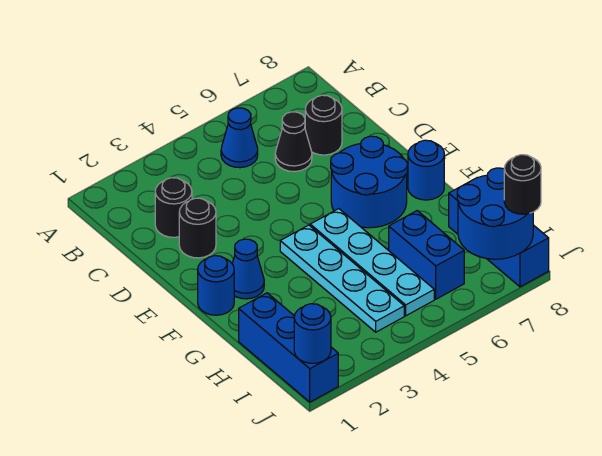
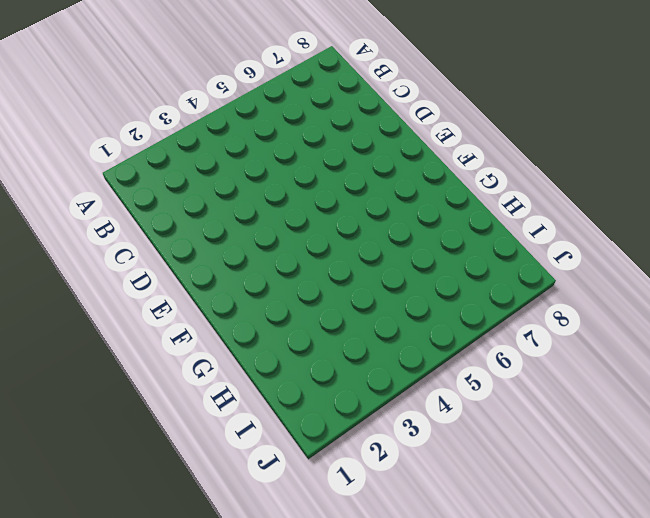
none -> blue 1x1 cone [221,108,258,168]
none -> black 1x1 round brick [155,178,192,237]
none -> black 1x1 cone [275,112,312,172]

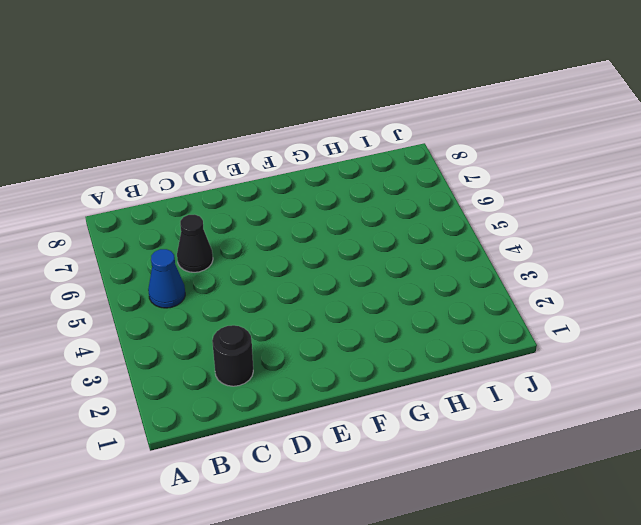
none -> black 1x1 round brick [305,95,342,155]
none -> black 1x1 round brick [179,198,216,258]
none -> blue 2x2 round brick [331,136,408,228]

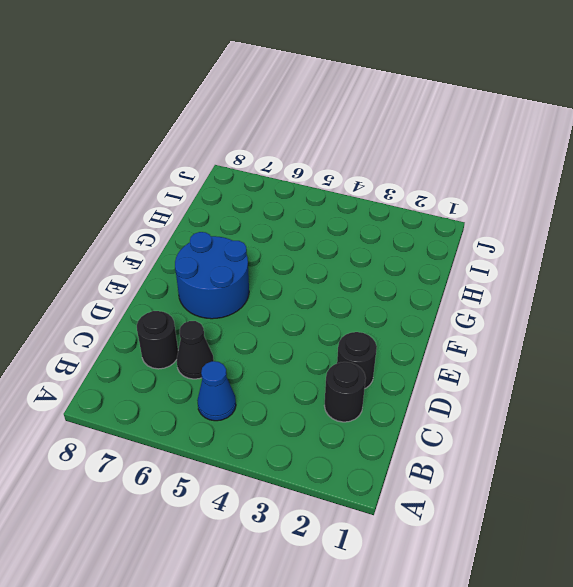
none -> blue 1x1 round brick [198,256,234,315]
none -> blue 1x1 cone [232,239,264,299]
none -> cyan 1x4 plate [280,225,404,332]

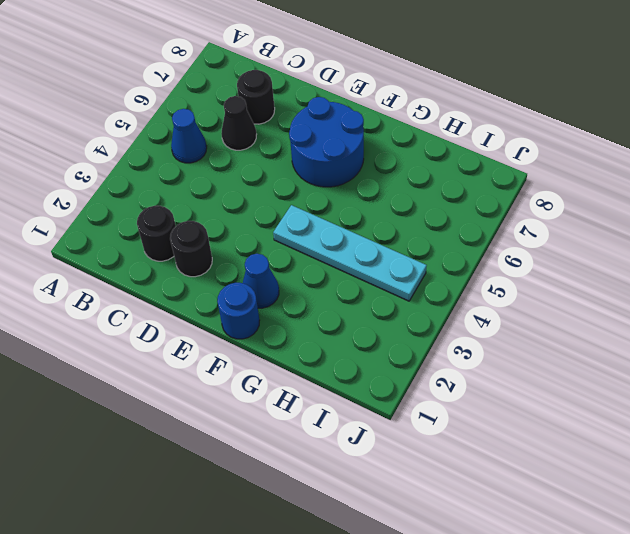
none -> cyan 1x4 plate [310,209,434,316]
none -> blue 1x1 round brick [408,140,444,200]
none -> blue 1x3 brick [239,293,338,402]

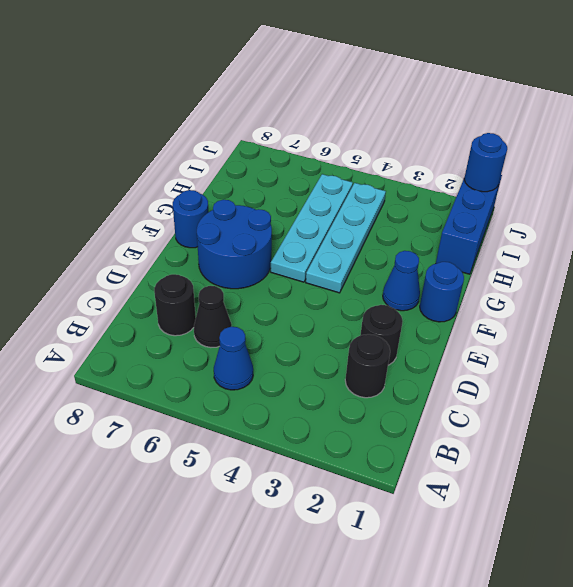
none -> blue 1x2 brick [389,211,464,299]
none -> blue 1x3 brick [449,184,549,287]
none -> blue 2x2 round brick [457,168,533,259]

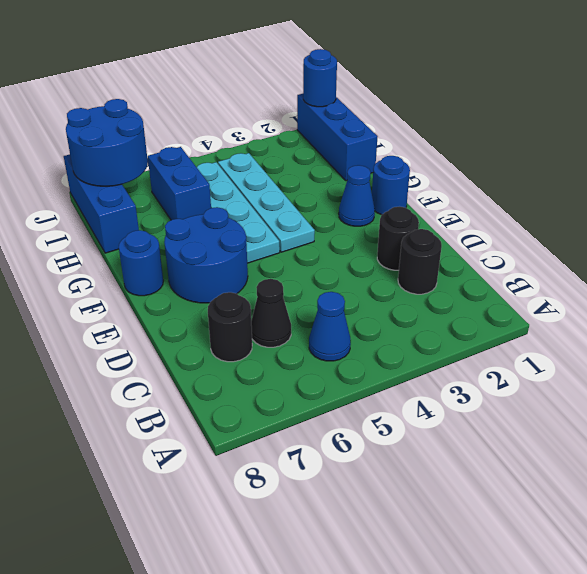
none -> black 1x1 round brick [504,155,541,214]

